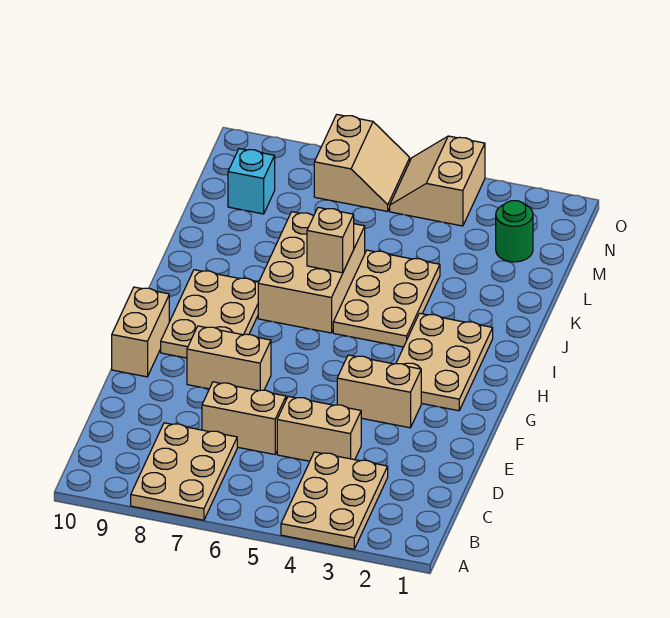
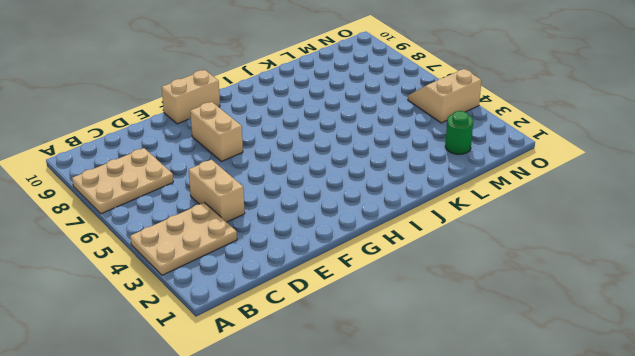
none -> tan 1x2 brick [202,382,286,454]
none -> tan 1x2 brick [337,355,421,428]
none -> tan 2x3 plate [396,313,493,411]

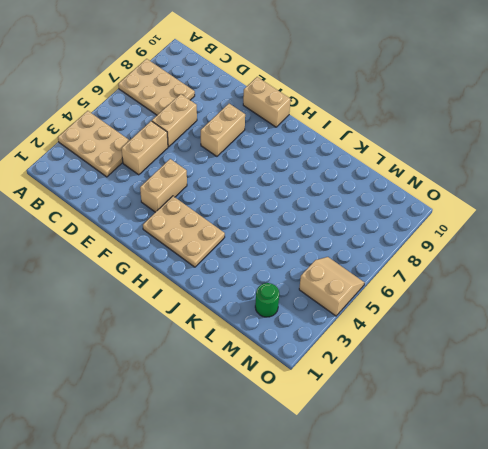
none -> tan 2x3 plate [161,270,259,358]
none -> tan 2x3 plate [333,250,440,347]
none -> tan 2x3 brick [258,212,365,333]

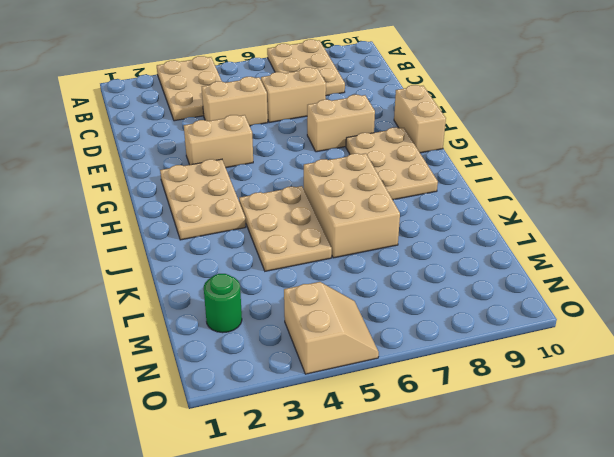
none -> cyan 1x1 brick [228,149,275,214]
none -> tan 2x2 slope [314,115,410,211]
none -> tan 1x1 brick [307,207,354,273]

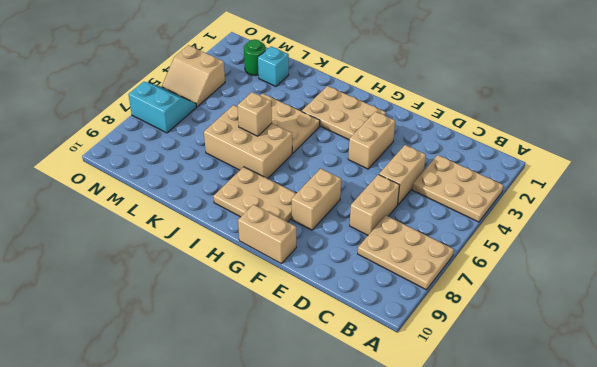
cyan 1x1 brick [258,47,289,86] -> cyan 1x1 brick moved to [228,149,275,214]
cyan 2x2 slope [128,82,197,133] -> tan 2x2 slope [314,115,410,211]

